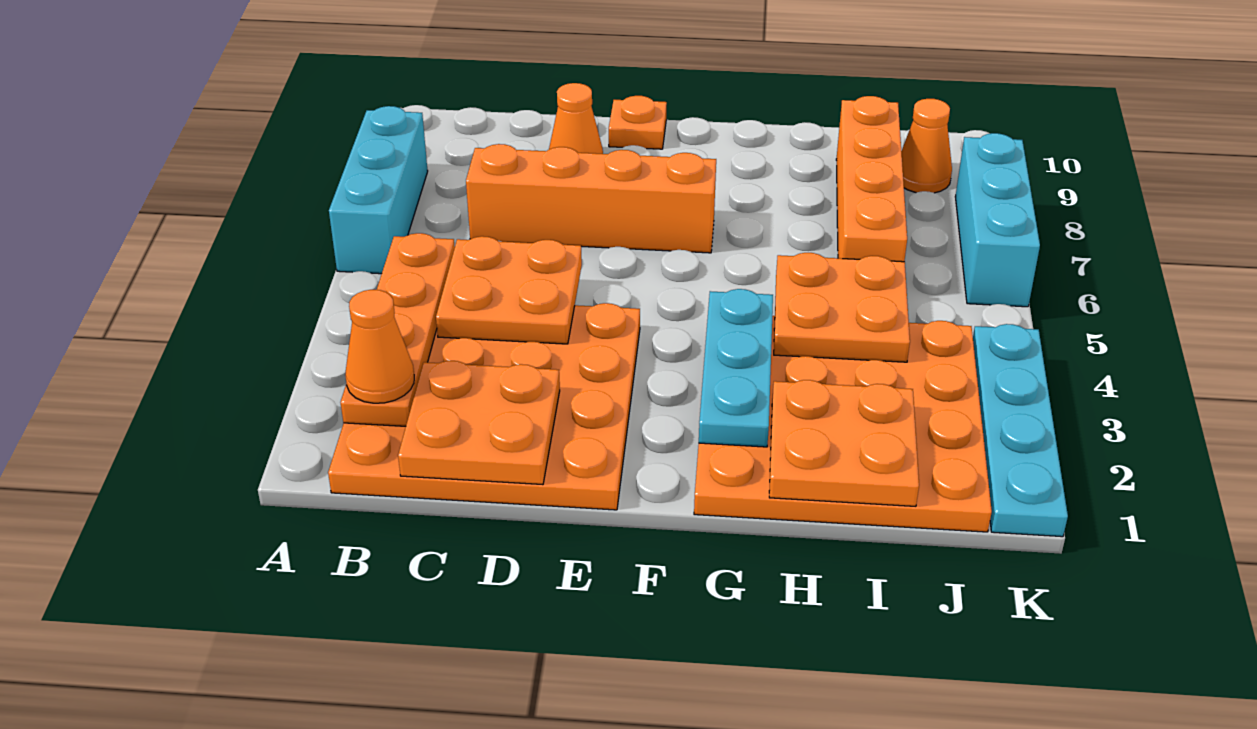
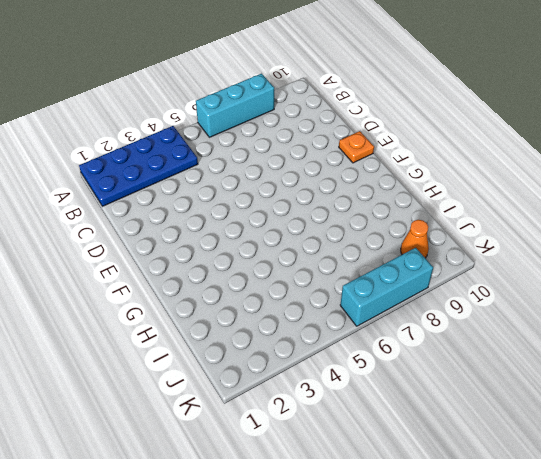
blue 2x4 plate [79,126,198,206] -> orange 4x4 plate [328,303,640,510]
none -> orange 1x4 brick [466,144,716,253]
none -> orange 1x1 cone [549,83,603,154]
none -> orange 4x4 plate [694,316,992,532]

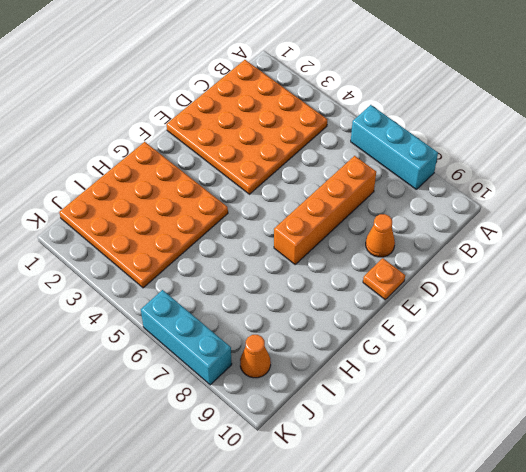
none -> orange 1x4 brick [836,96,907,262]
none -> cyan 1x4 plate [973,324,1068,537]
none -> orange 1x4 plate [341,233,455,426]

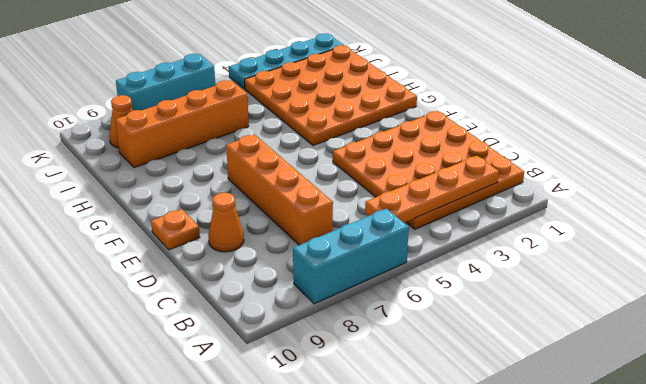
none -> orange 2x2 plate [398,361,560,485]
none -> orange 2x2 plate [436,236,582,344]
none -> cyan 1x3 plate [699,289,773,447]

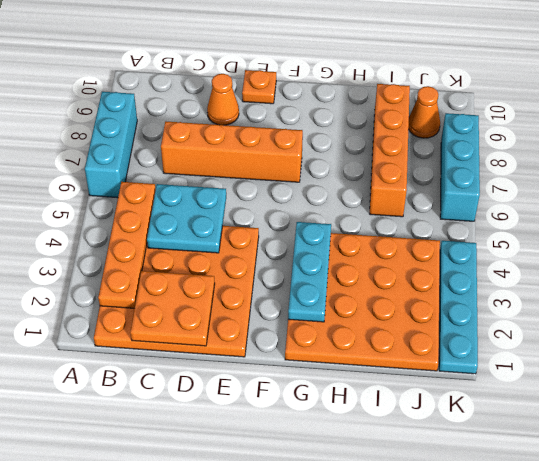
cyan 2x2 plate [147,184,226,253] -> orange 2x2 plate [436,236,582,344]
none -> orange 2x2 plate [769,380,919,506]
none -> orange 2x2 plate [774,253,910,362]
none -> orange 1x1 cone [345,290,414,403]

